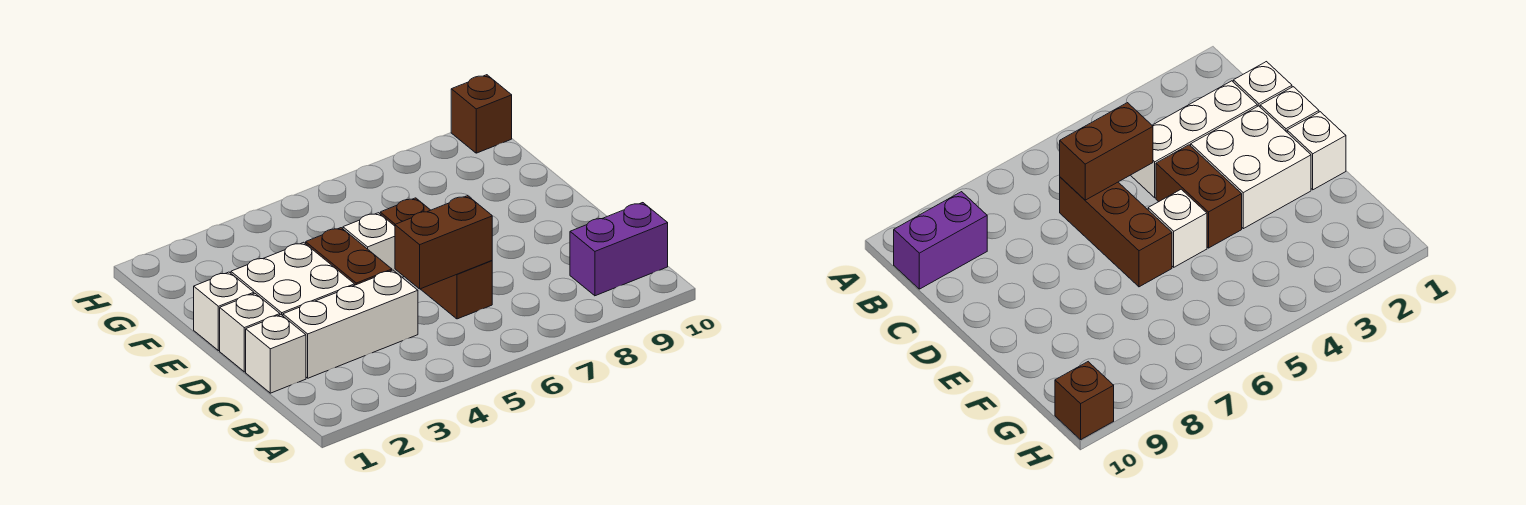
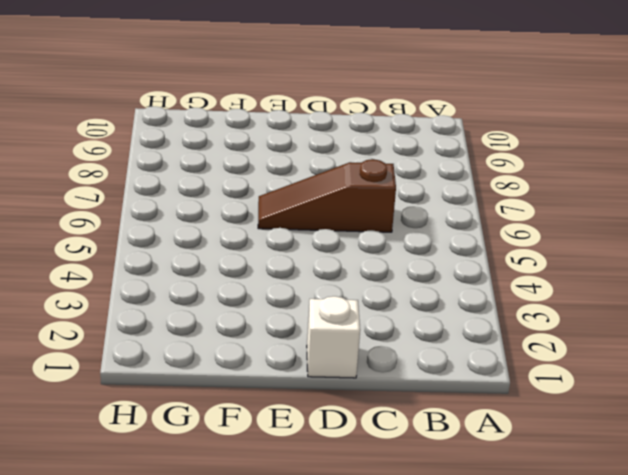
brown 1x3 slope [258,159,396,232] -> brown 1x3 brick [380,198,492,319]
none -> purple 1x2 brick [570,203,668,296]
none -> white 1x1 brick [246,315,306,393]

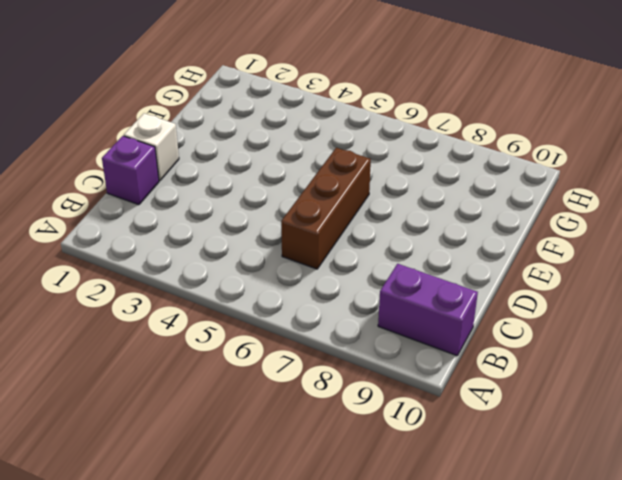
purple 1x1 brick [102,136,159,205] -> white 1x1 brick [246,315,306,393]
none -> white 1x3 brick [283,270,418,378]
none -> white 2x2 brick [231,242,355,316]

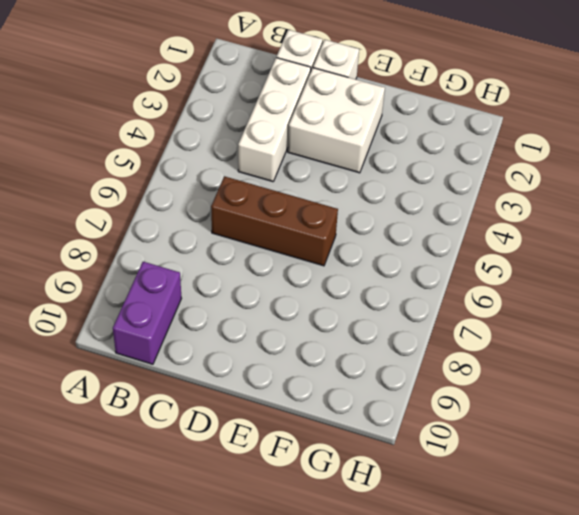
none -> brown 1x2 brick [306,228,392,285]
none -> white 1x1 brick [194,272,254,351]

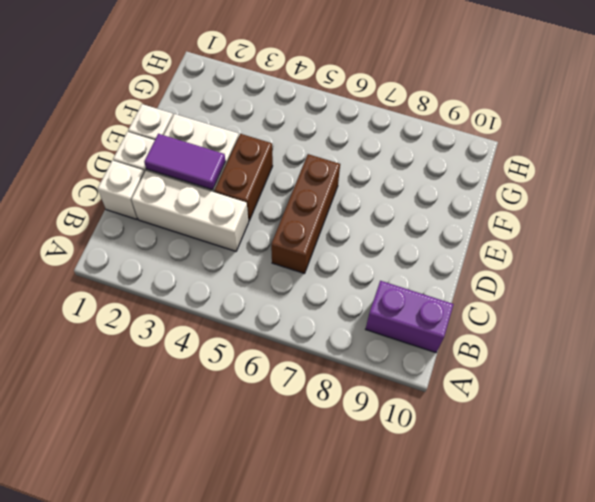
purple 1x2 tile [144,134,226,190] -> none
none -> white 1x1 brick [343,213,403,278]
none -> brown 1x1 brick [451,75,512,153]

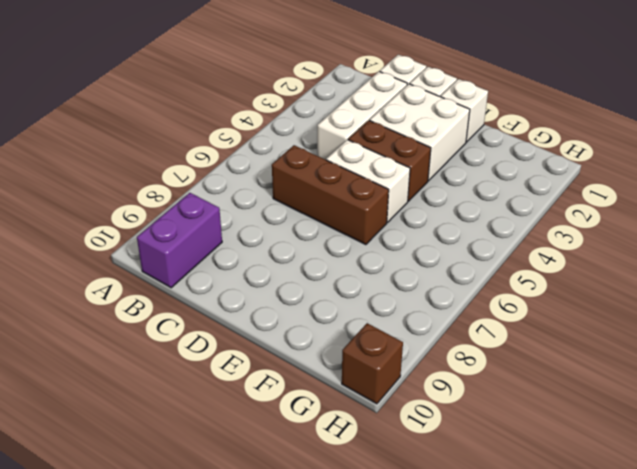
white 1x2 brick [326,140,410,222] -> white 1x1 brick [343,213,403,278]
none -> brown 1x2 brick [395,196,492,289]

